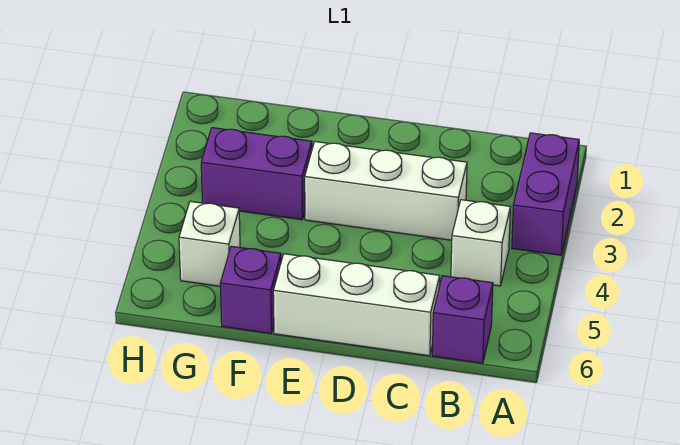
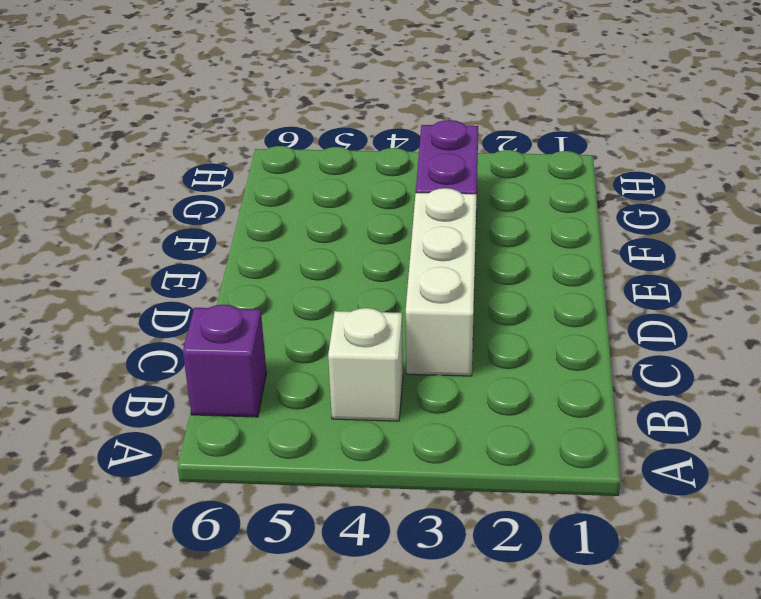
none -> purple 1x2 brick [512,133,579,255]
none -> white 1x3 brick [273,254,440,356]

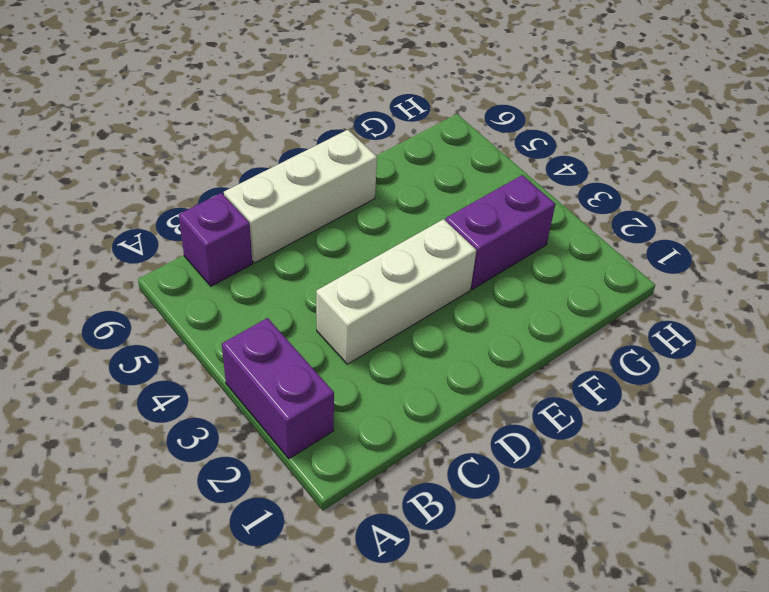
none -> white 1x1 brick [451,200,510,286]
none -> purple 1x1 brick [220,246,281,333]

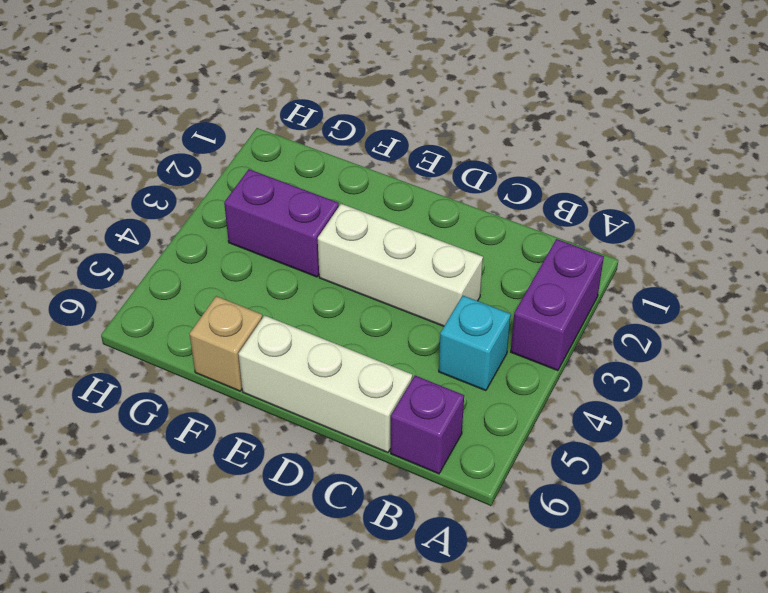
cyan 1x1 brick [439,296,511,391] -> white 1x1 brick [451,200,510,286]
tan 1x1 brick [190,296,262,391] -> purple 1x1 brick [220,246,281,333]
none -> white 1x1 brick [179,201,240,286]

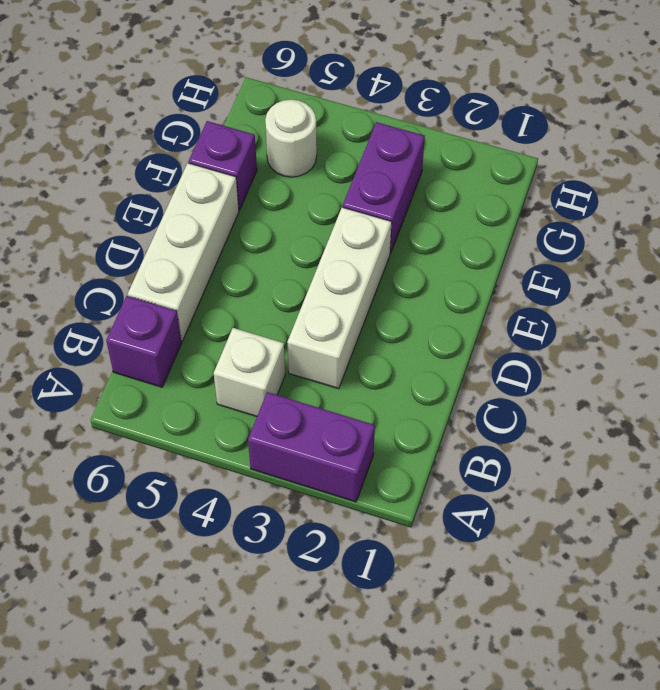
white 1x1 round brick [265,100,317,177] -> white 1x1 brick [179,201,240,286]

